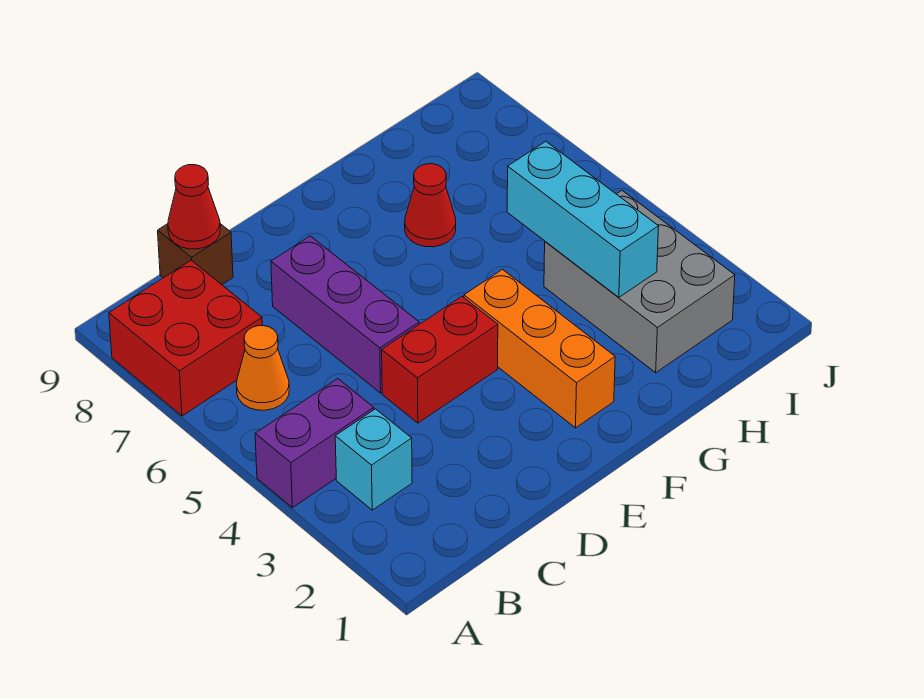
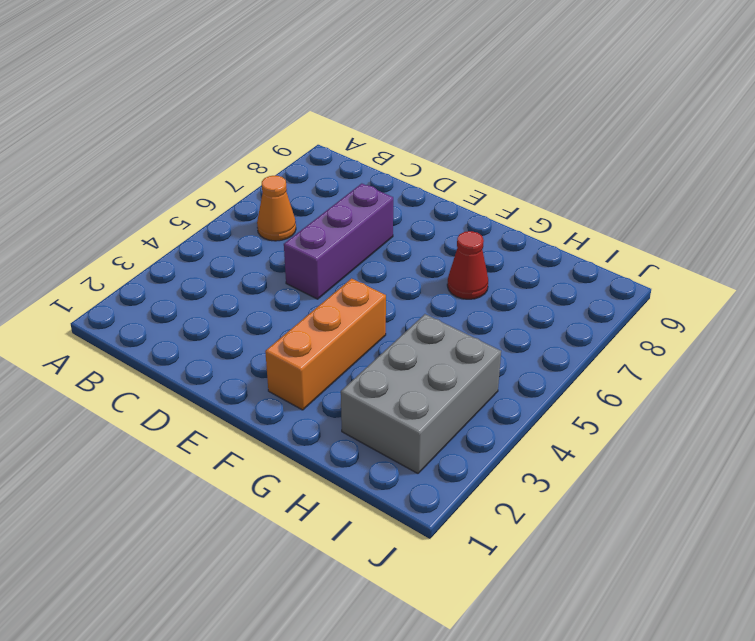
none -> purple 1x2 brick [255,379,374,508]
none -> red 2x2 brick [109,260,262,416]
none -> cyan 1x1 brick [335,409,412,510]

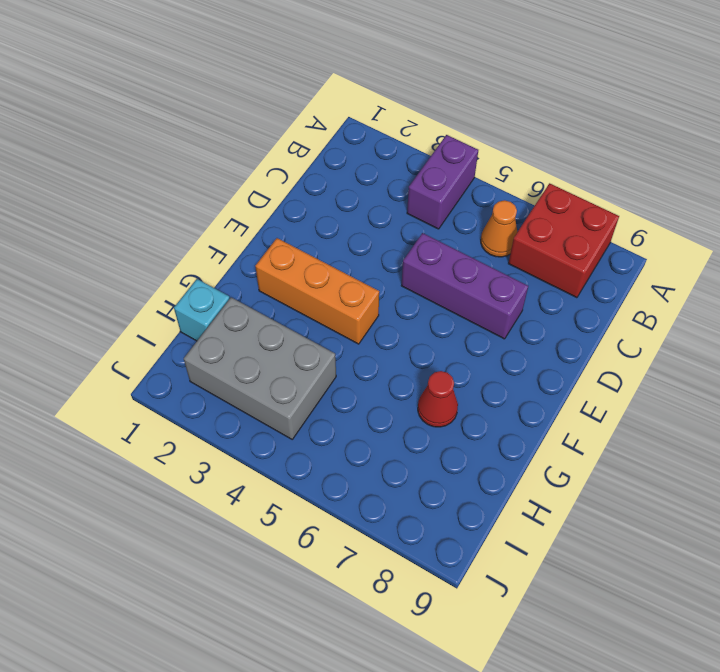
cyan 1x1 brick [174,279,230,341] -> cyan 1x1 brick moved to [335,409,412,510]
none -> brown 1x1 brick [158,224,233,285]
none -> red 1x2 brick [382,297,498,423]
none -> red 1x1 cone [168,165,220,249]

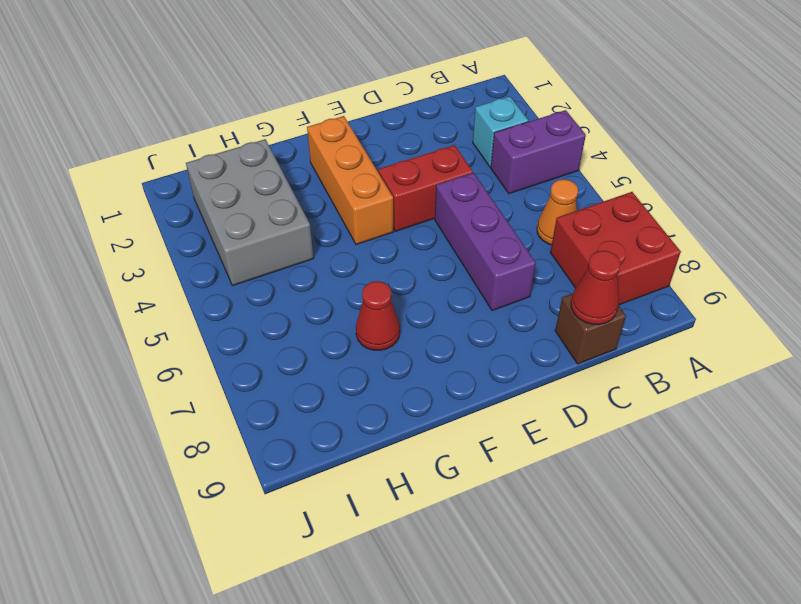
none -> cyan 1x3 brick [507,142,659,297]

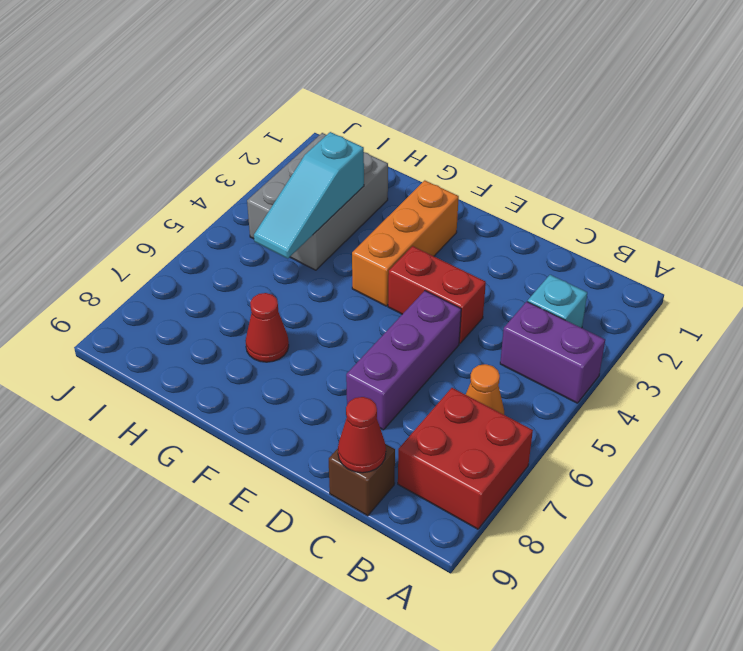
cyan 1x3 slope [254,132,364,259] -> cyan 1x3 brick [507,142,659,297]

